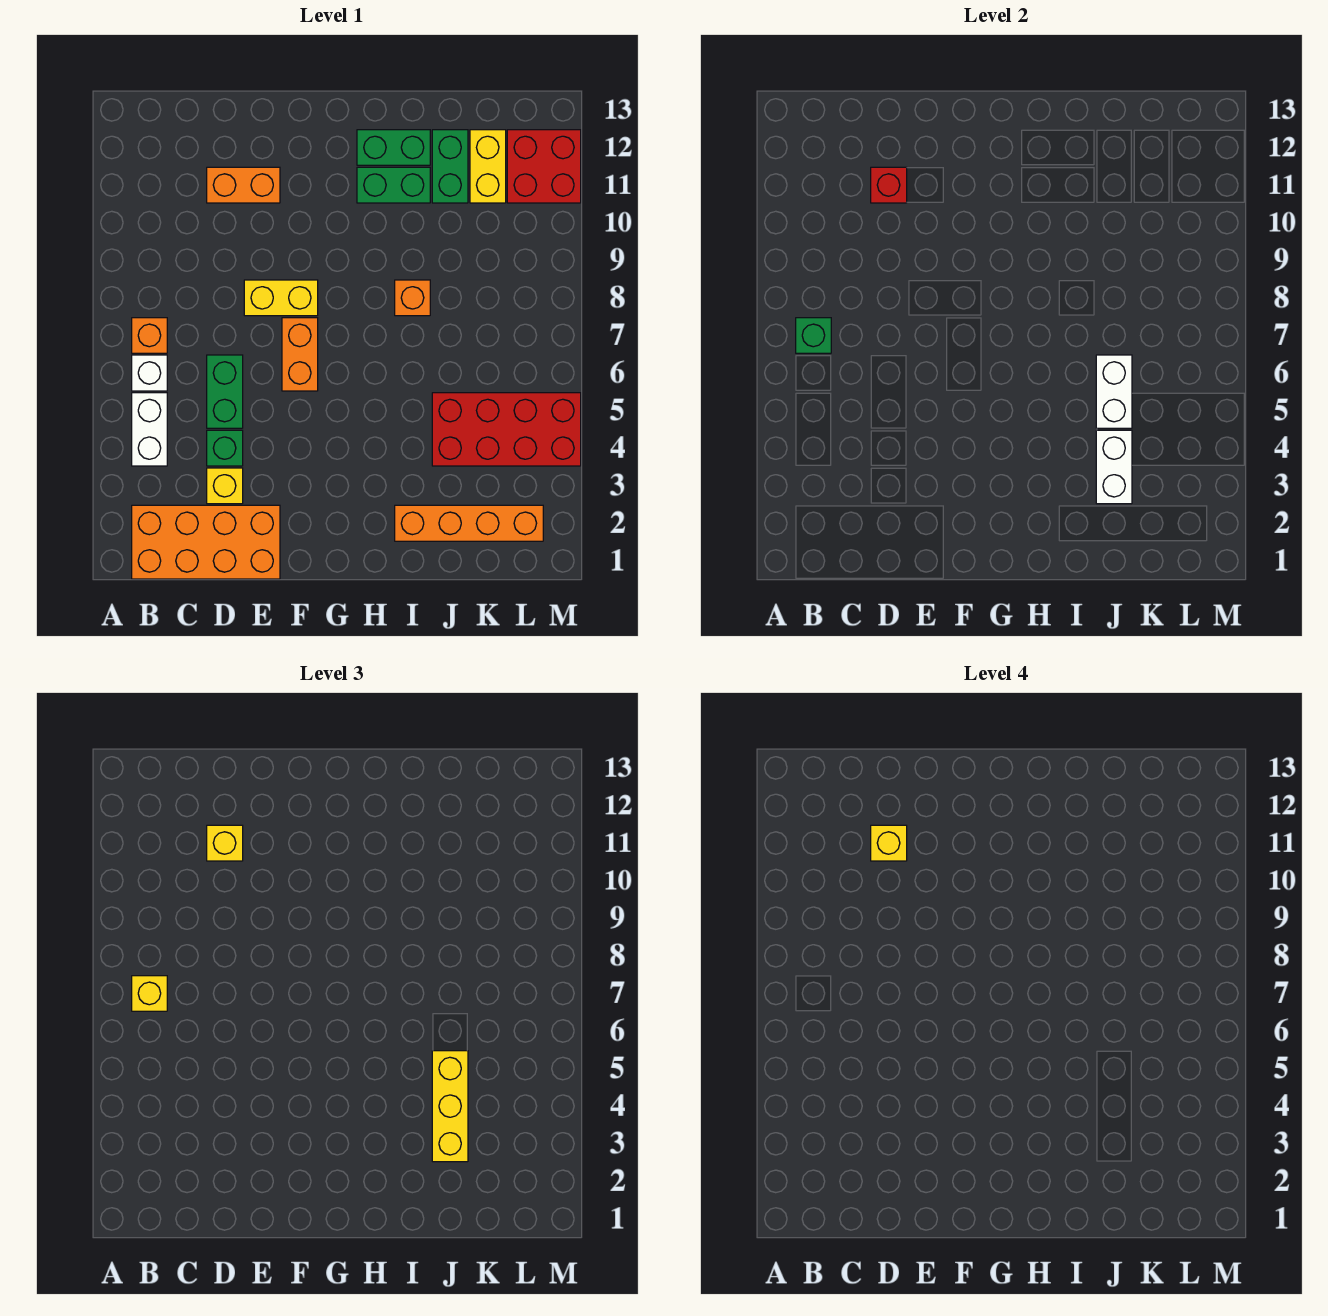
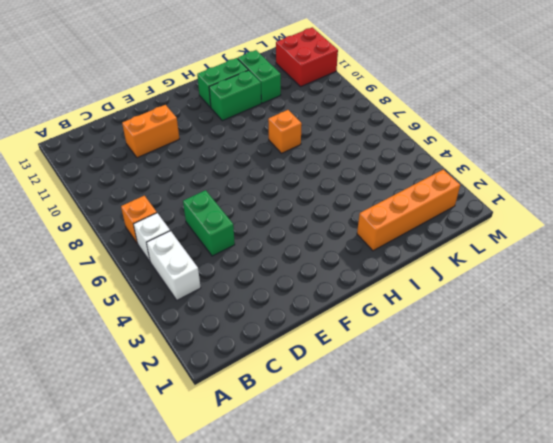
none -> orange 2x4 brick [132,505,280,579]
none -> yellow 1x1 brick [207,468,243,504]
none -> green 1x1 brick [207,430,243,466]

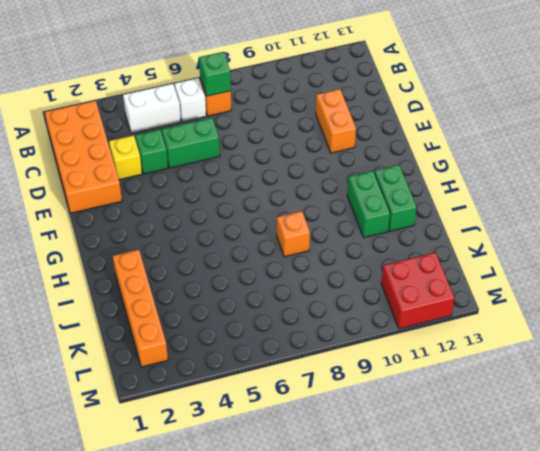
none -> yellow 1x2 brick [244,280,318,316]
none -> orange 1x2 brick [282,318,318,391]
none -> red 2x4 brick [432,393,581,466]

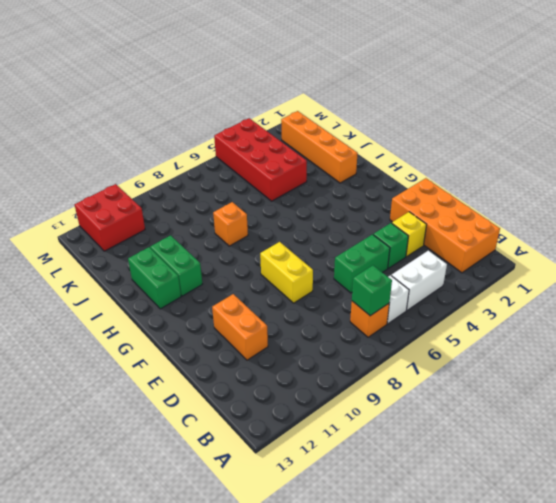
none -> orange 1x2 brick [282,318,318,391]
none -> green 1x2 brick [432,130,468,203]
none -> yellow 1x2 brick [470,130,506,203]

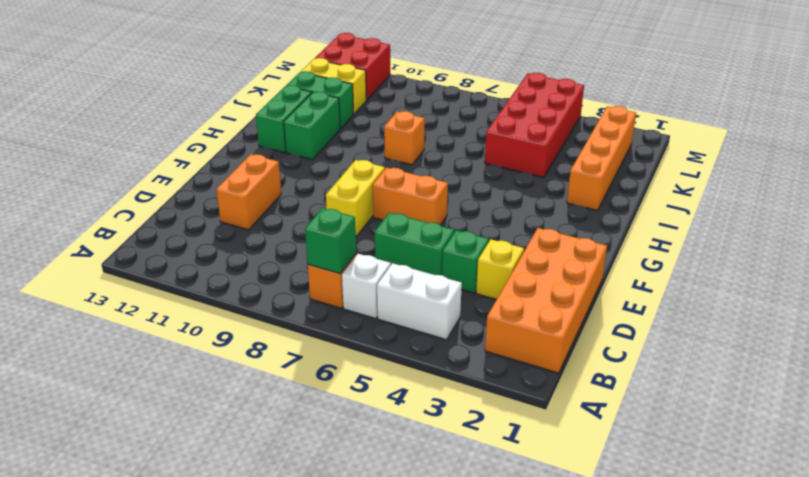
none -> red 1x1 brick [871,167,907,203]
none -> white 1x2 brick [1096,430,1132,504]
none -> white 1x2 brick [1096,355,1132,428]

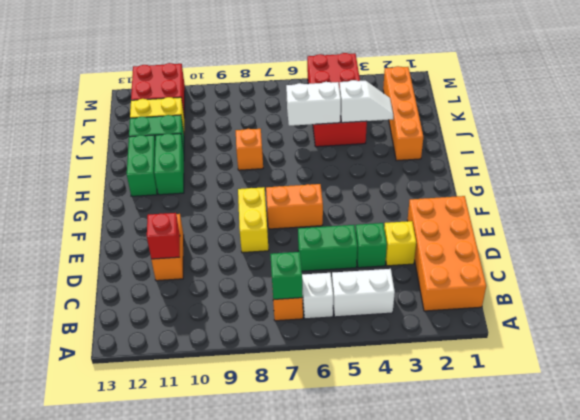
white 1x2 slope [339,80,393,123] -> white 1x2 brick [1096,430,1132,504]
none -> yellow 1x1 brick [132,976,167,1011]
none -> yellow 1x1 brick [207,825,243,861]
none -> yellow 1x3 brick [432,1051,468,1162]

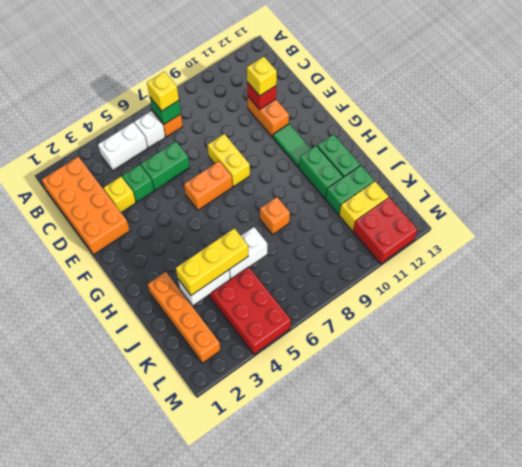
green 1x2 tile [273,124,311,168] -> none
none -> yellow 1x1 brick [871,825,907,861]

